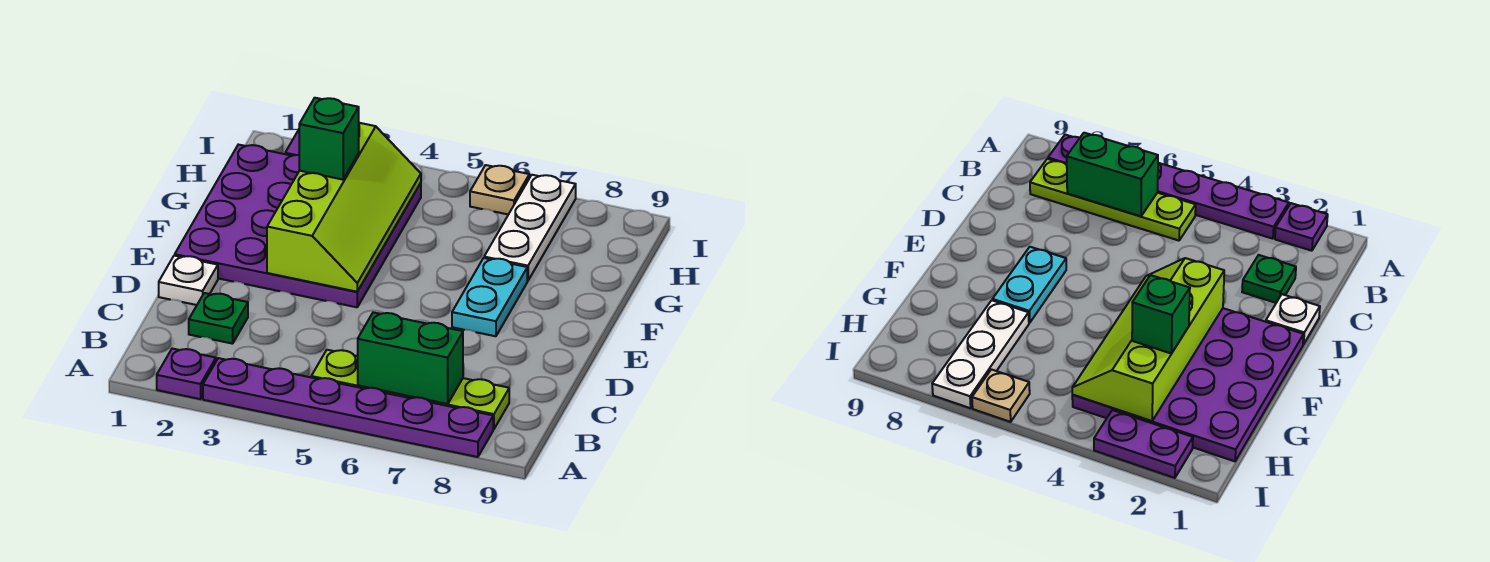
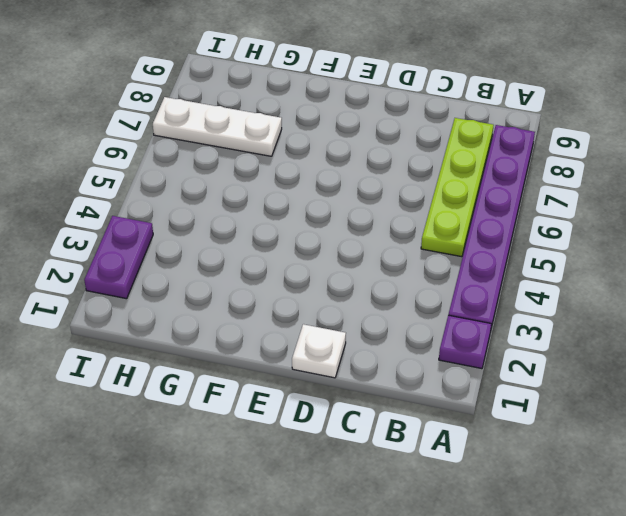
none -> green 1x1 plate [189,293,248,344]
none -> purple 4x4 plate [175,145,421,307]
none -> cyan 1x2 plate [452,258,527,336]

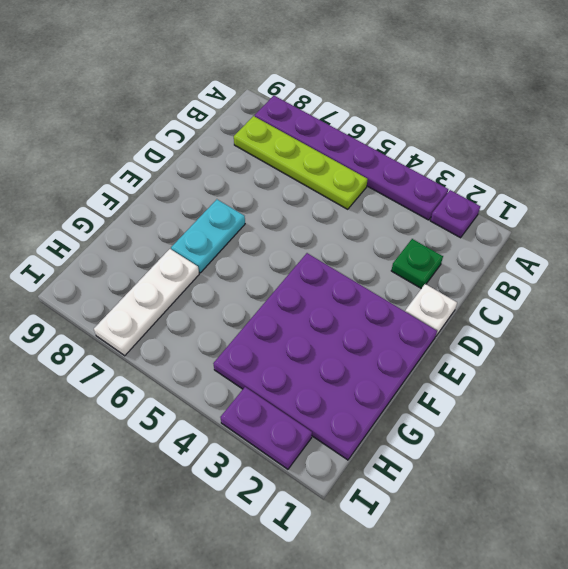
none -> tan 1x1 plate [470,165,529,215]
none -> green 1x2 brick [358,312,463,404]
none -> lime 2x4 slope [267,123,421,292]

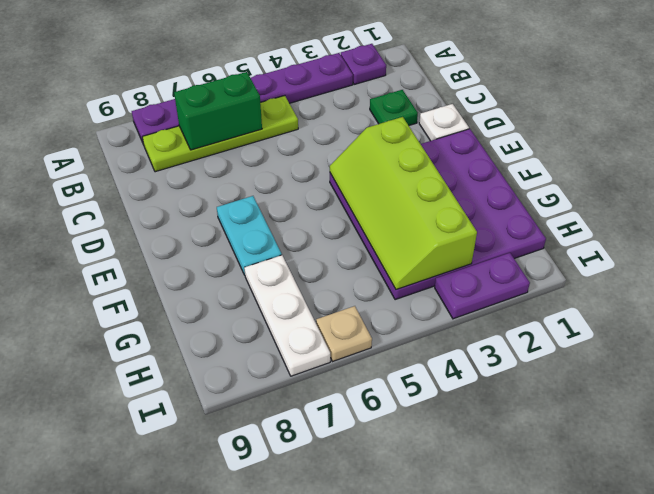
none -> green 1x1 brick [299,98,359,180]

